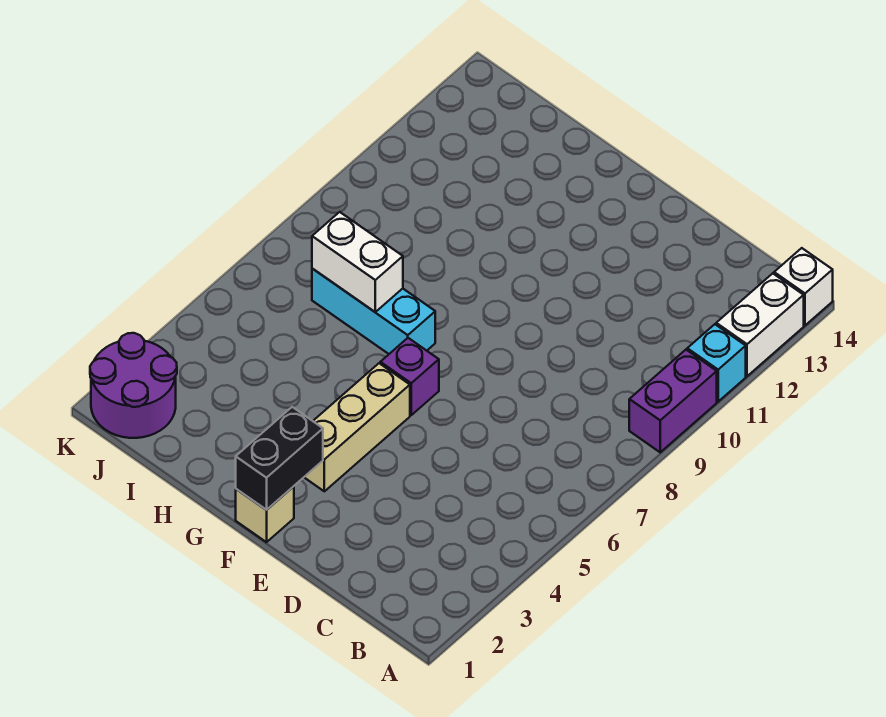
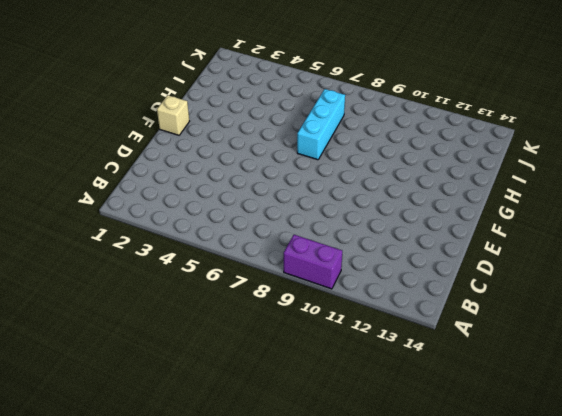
none -> cyan 1x1 brick [687,324,746,402]
none -> white 1x2 brick [716,273,804,376]

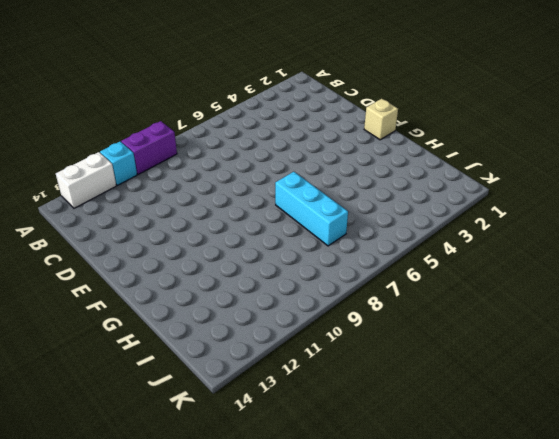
none -> white 1x1 brick [774,248,833,325]
none -> tan 1x3 brick [304,363,410,491]

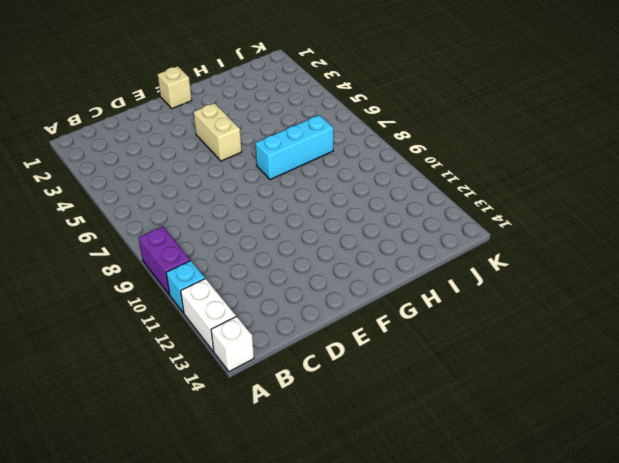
tan 1x2 brick [194,103,242,161] -> tan 1x3 brick [304,363,410,491]
none -> purple 1x1 brick [380,338,439,415]
none -> purple 2x2 round brick [90,333,177,438]

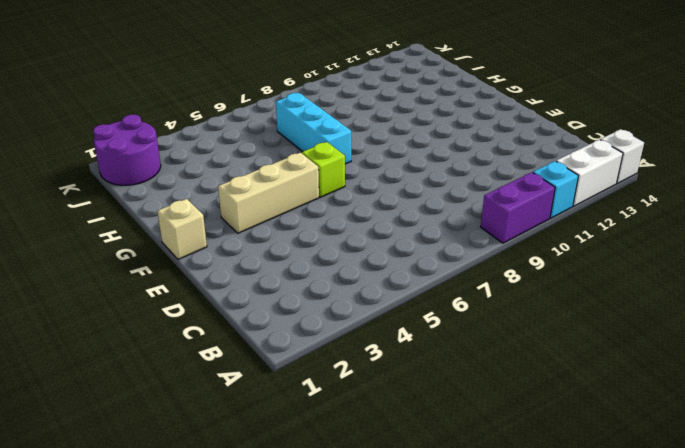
lime 1x1 brick [302,142,345,197] -> purple 1x1 brick [380,338,439,415]
none -> black 1x2 brick [236,407,323,510]
none -> white 1x2 brick [312,212,403,312]

